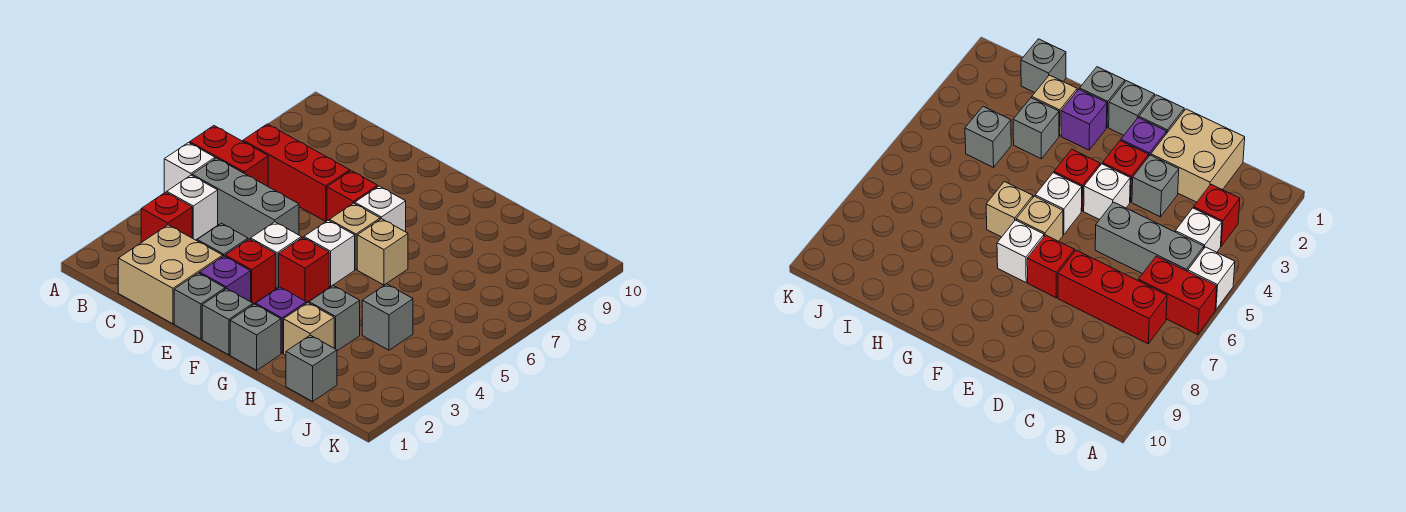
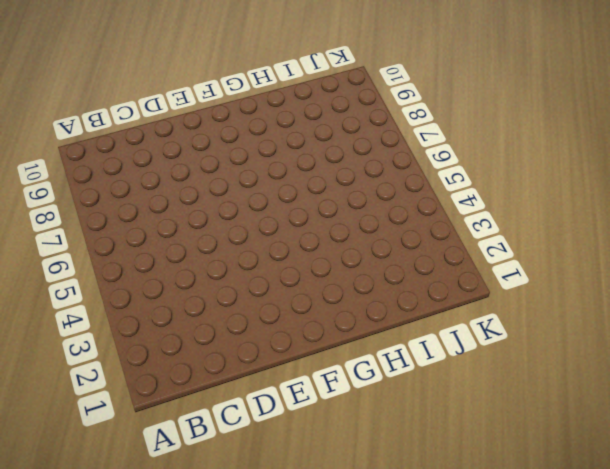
none -> white 1x1 brick [164,143,215,193]
none -> red 1x2 brick [190,126,268,186]
none -> red 1x1 brick [141,192,192,243]

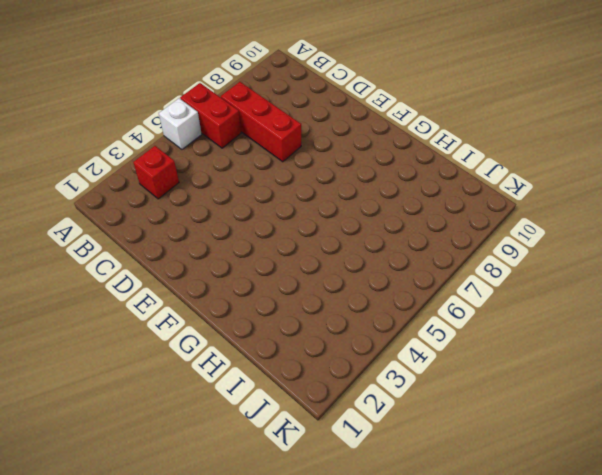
none -> white 1x1 brick [167,175,218,240]
none -> grey 1x3 brick [192,158,299,239]
none -> tan 2x2 brick [118,225,223,324]

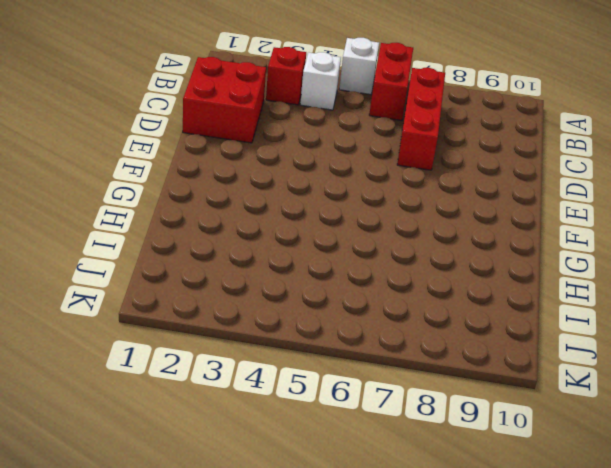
red 2x2 brick [183,57,266,143] -> tan 2x2 brick [118,225,223,324]
none -> grey 1x3 brick [192,158,299,239]
none -> grey 1x1 brick [197,223,248,256]
none -> grey 1x1 brick [174,273,225,339]

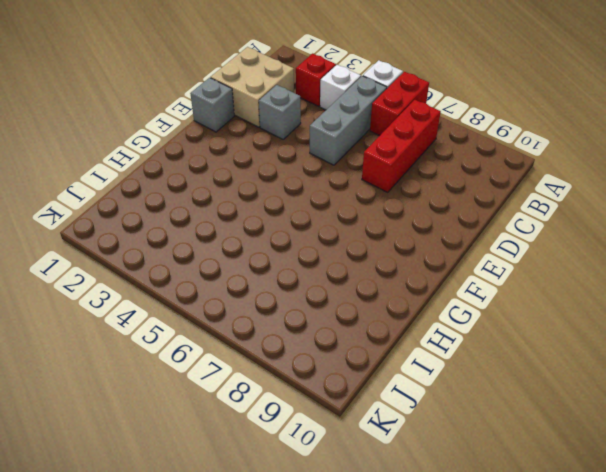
none -> purple 1x1 brick [200,256,251,302]
none -> red 1x1 brick [225,239,276,304]
none -> white 1x1 brick [251,222,301,288]

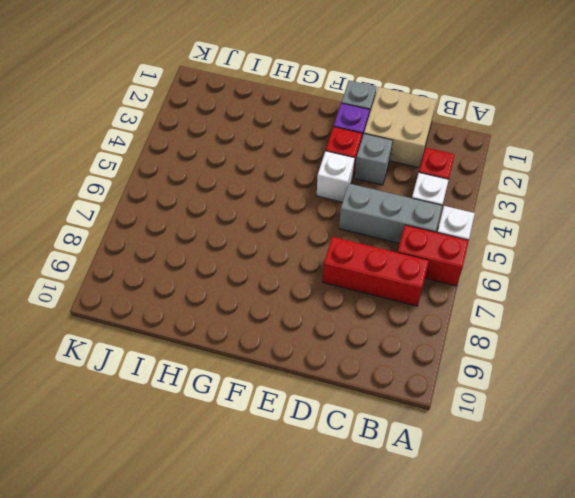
none -> red 1x1 brick [327,171,378,221]
none -> grey 1x1 brick [202,289,253,355]
none -> red 1x1 brick [279,237,329,303]

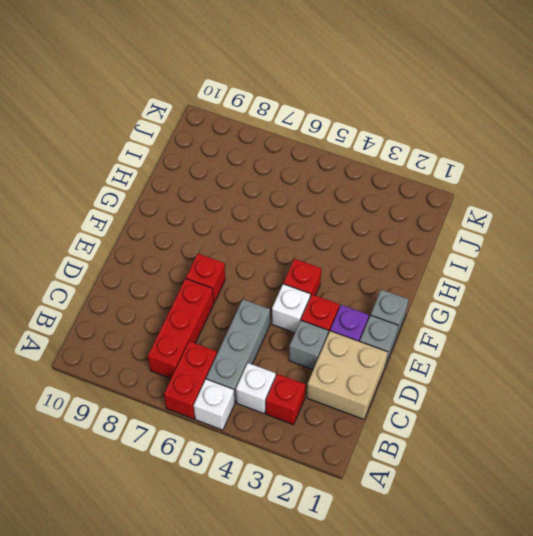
none -> white 1x1 brick [304,220,355,287]
none -> tan 1x1 brick [329,203,380,269]
none -> white 1x1 brick [355,186,406,232]

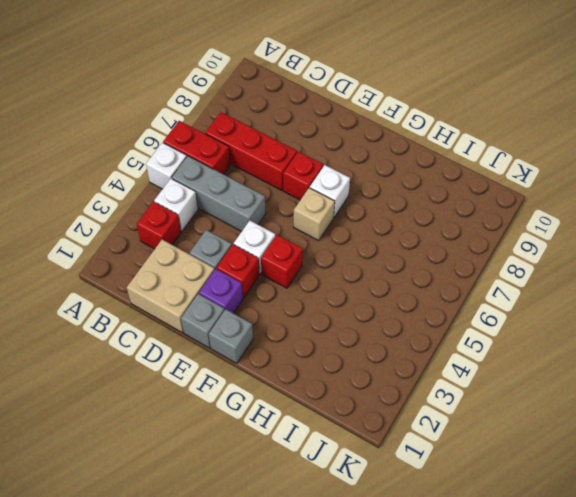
none -> white 1x1 brick [304,220,355,287]
none -> grey 1x1 brick [230,304,281,370]
none -> purple 1x1 brick [256,287,306,353]

